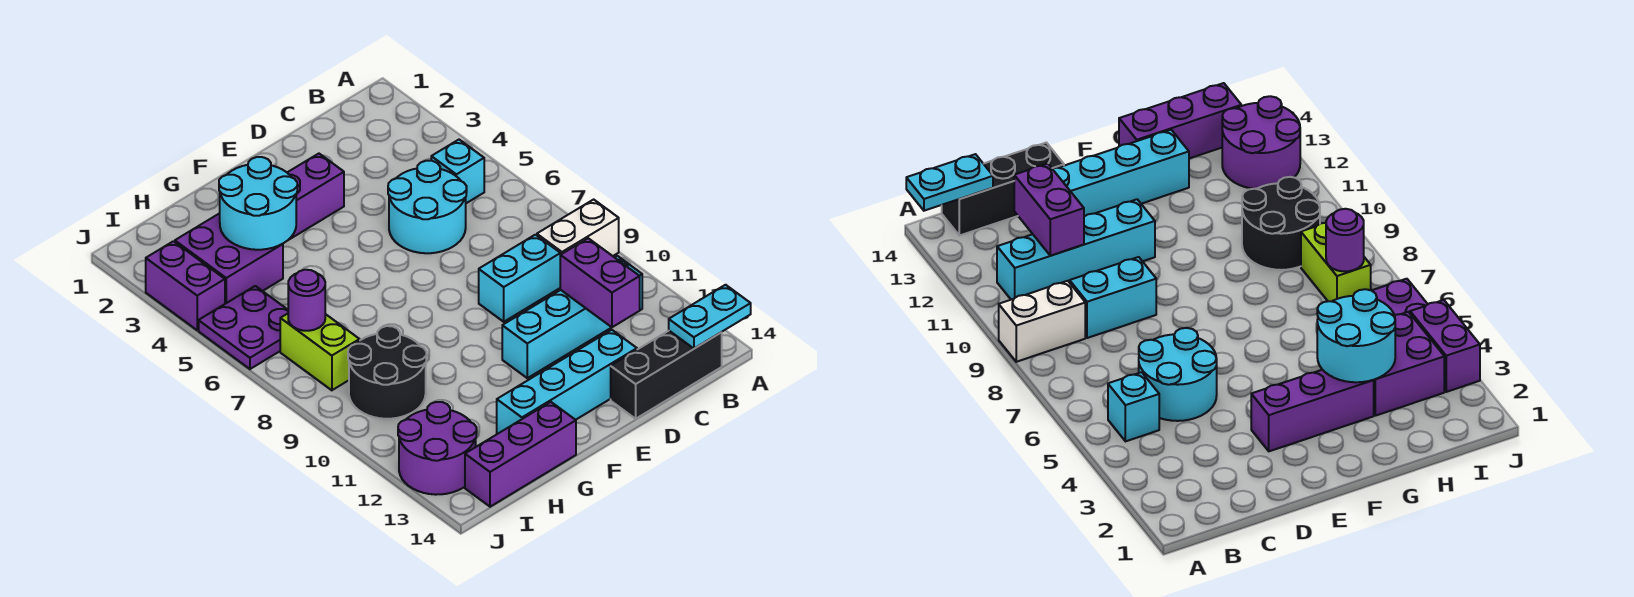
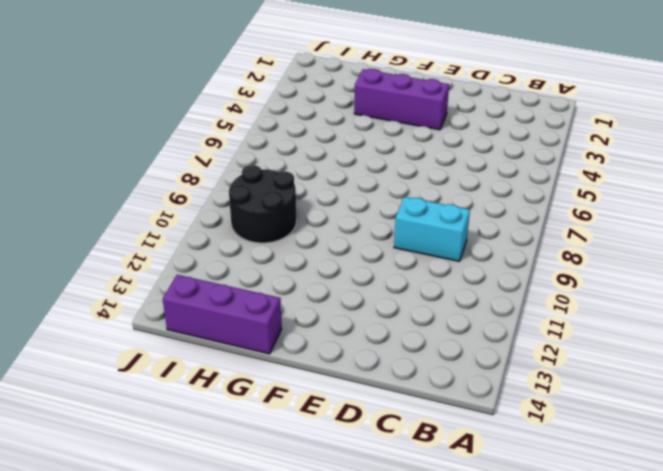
none -> white 1x2 brick [537,199,619,256]
none -> cyan 1x1 brick [431,140,484,203]
none -> cyan 1x4 brick [502,256,642,378]

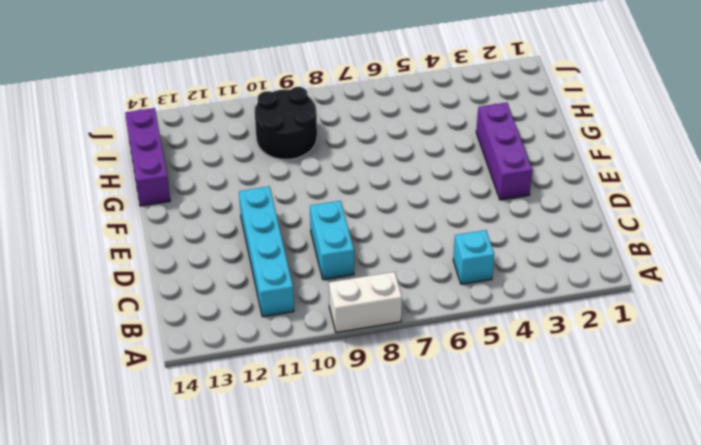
white 1x2 brick [329,272,402,333] -> white 1x2 brick turned to [537,199,619,256]
none -> black 1x3 brick [611,331,722,419]
none -> cyan 2x2 round brick [388,161,467,253]
none -> cyan 1x4 brick [497,330,637,434]

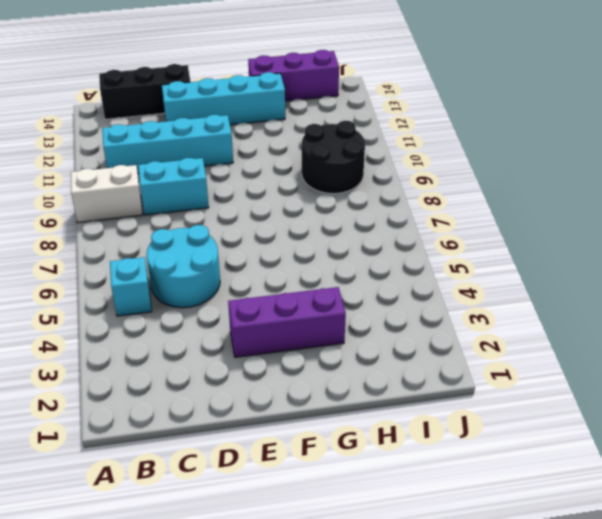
none -> purple 2x2 brick [175,213,283,304]
none -> purple 2x2 plate [199,286,288,369]
none -> lime 1x2 brick [280,314,360,390]

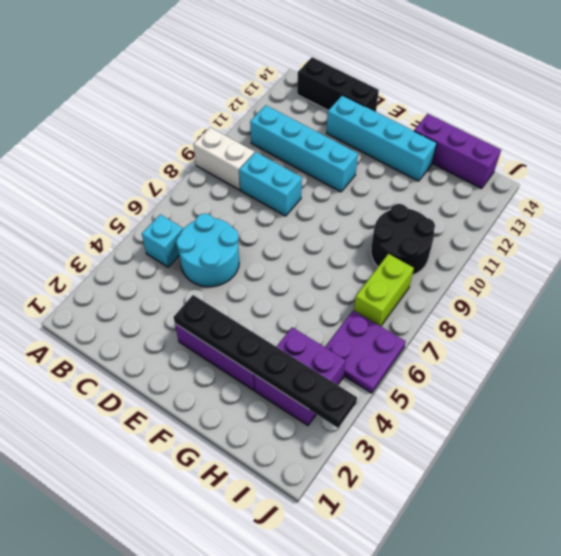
black 1x6 plate [174,295,357,428] -> cyan 2x2 round brick [219,157,297,250]
none -> purple 2x2 round brick [398,402,477,495]
none -> purple 1x2 brick [146,241,225,330]
none -> cyan 1x2 plate [669,285,751,348]

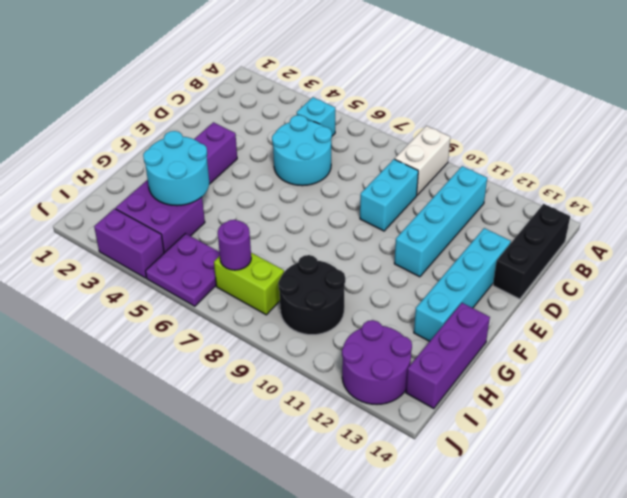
none -> cyan 1x2 plate [669,285,751,348]
none -> purple 1x2 brick [560,238,640,327]

